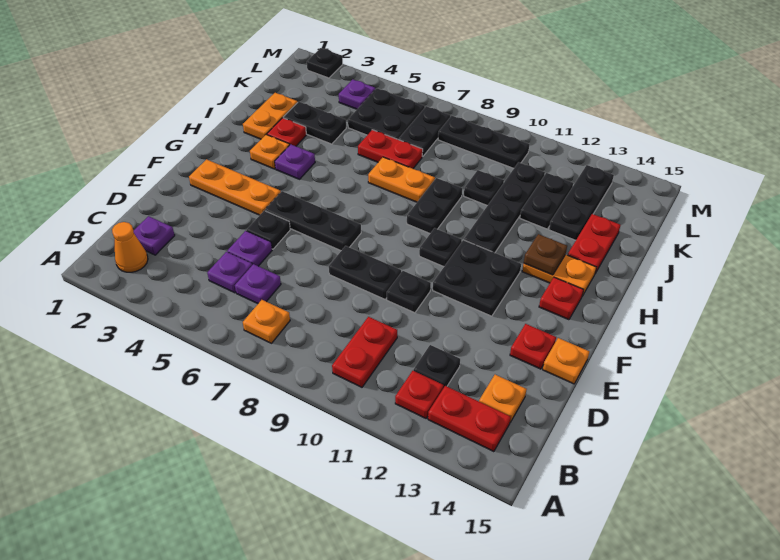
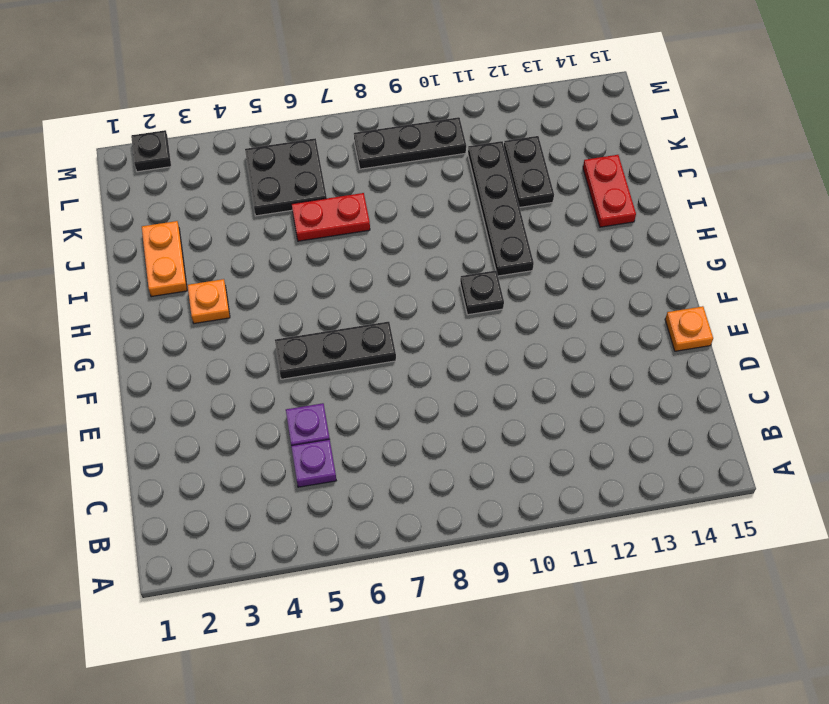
none -> orange 1x1 cone [112,222,148,272]
none -> orange 1x1 plate [243,300,290,343]
none -> red 1x2 plate [332,317,397,387]
none -> red 1x1 plate [395,371,443,418]

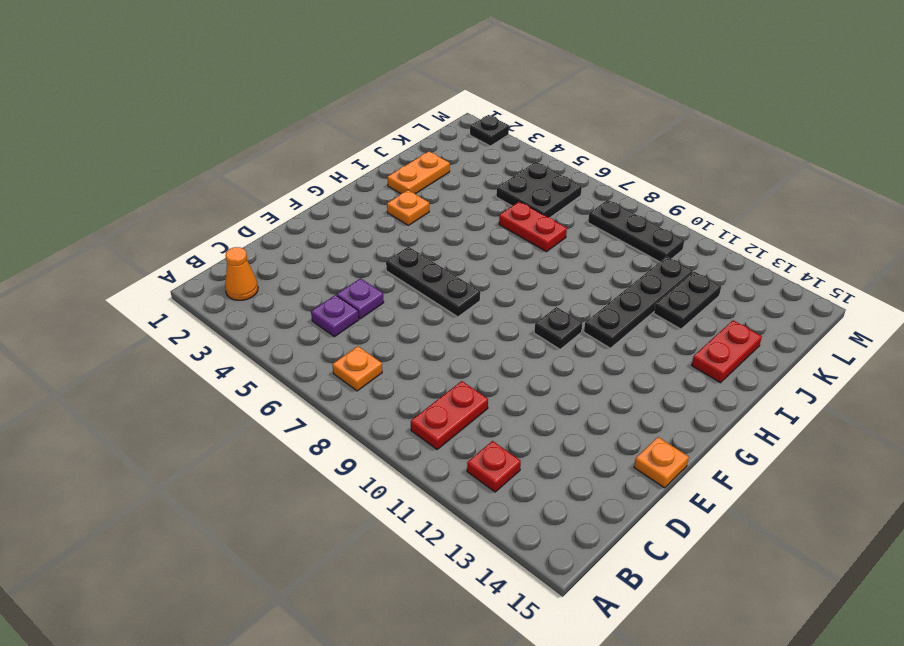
none -> red 1x2 plate [428,386,511,452]
none -> purple 1x1 plate [134,216,175,255]
none -> purple 1x1 plate [235,264,281,304]
none -> black 1x1 plate [413,345,460,388]

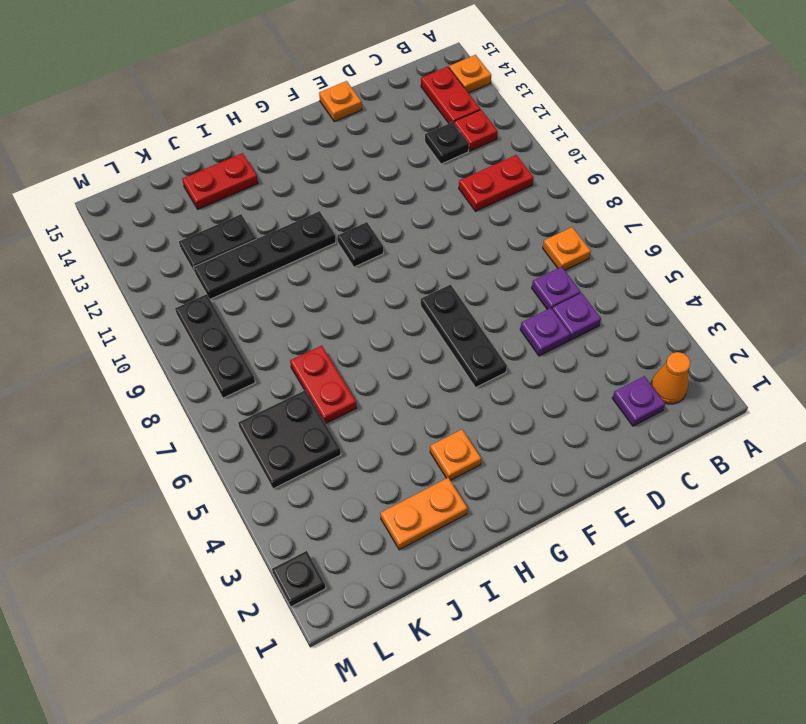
orange 1x1 plate [449,55,491,93] -> orange 1x1 plate moved to [479,375,527,422]
none -> black 1x1 plate [247,211,290,249]
none -> black 1x2 plate [329,246,401,299]
none -> black 1x1 plate [387,271,431,313]
none -> red 1x1 plate [510,324,556,369]

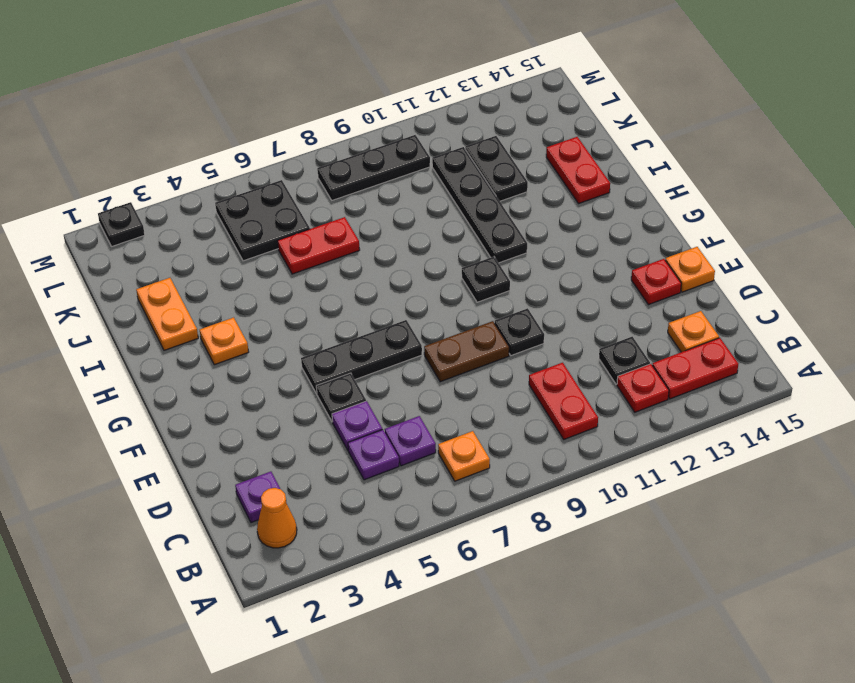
brown 1x2 plate [424,321,509,382] -> black 1x2 plate [329,246,401,299]
none -> orange 1x3 plate [189,159,281,215]
none -> black 2x2 plate [433,240,521,316]
none -> red 1x1 plate [539,277,583,320]
none -> purple 1x1 plate [275,144,315,179]

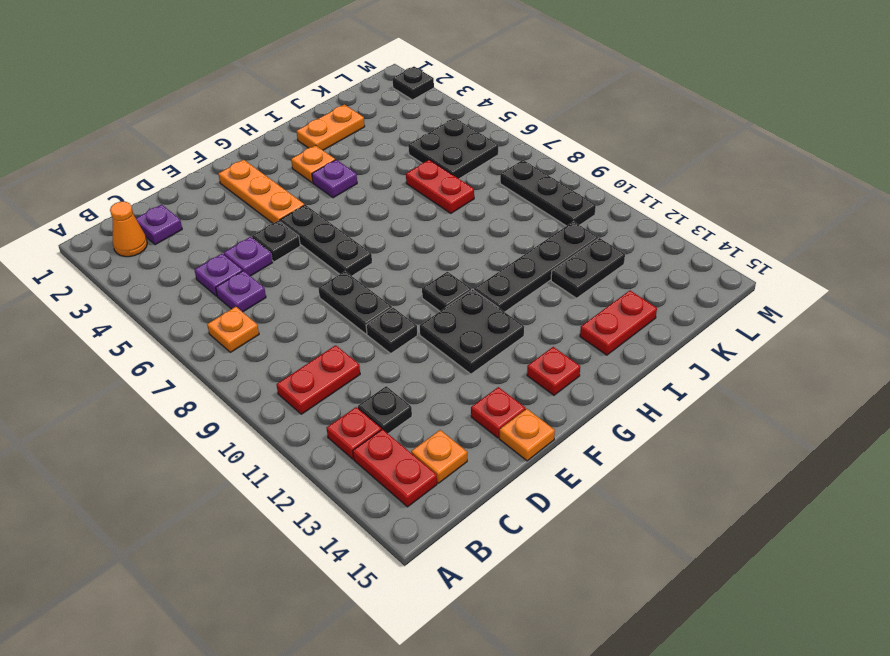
none -> black 1x2 plate [407,178,462,233]
none -> orange 1x2 plate [522,255,596,296]
none -> red 1x1 plate [267,118,306,146]
none -> orange 1x2 plate [368,157,435,202]

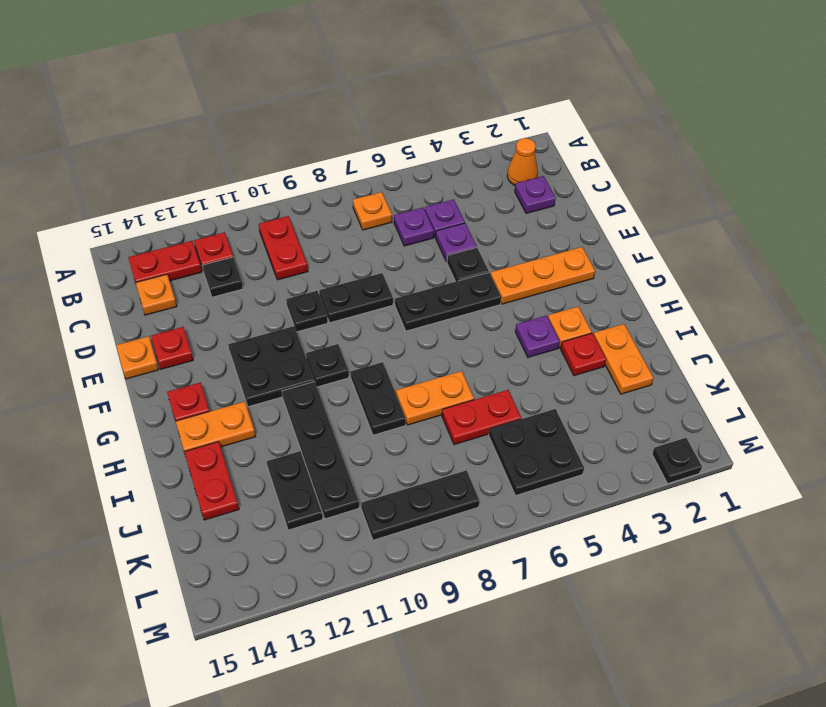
none -> black 1x2 plate [283,102,346,144]
none -> black 1x1 plate [464,170,504,206]
none -> black 1x3 plate [549,165,614,240]
none -> black 1x2 plate [398,106,450,157]

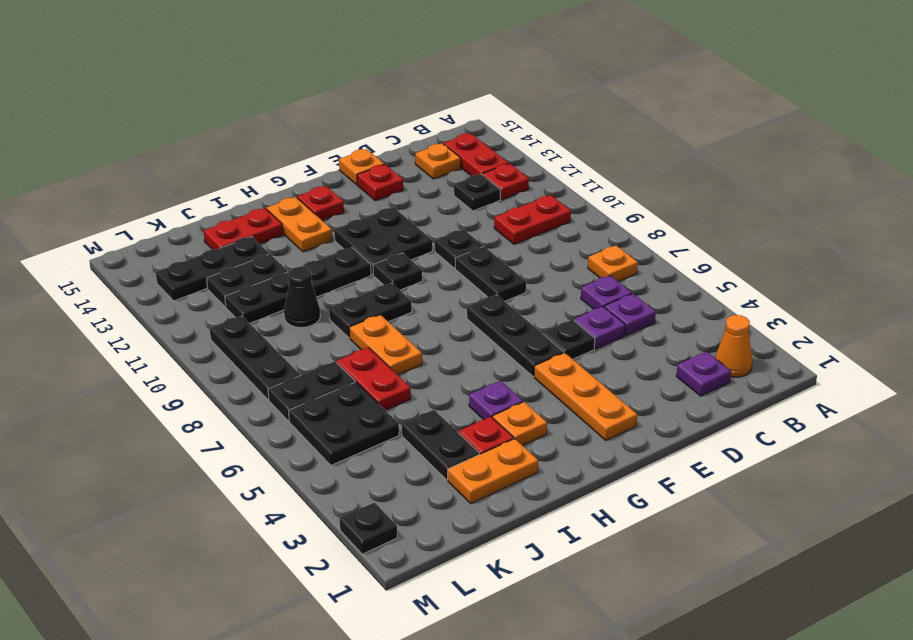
black 1x1 cone [284,267,320,328] -> black 1x1 plate [464,170,504,206]
none -> purple 1x1 plate [339,79,375,109]
none -> brown 1x1 plate [524,234,567,275]

